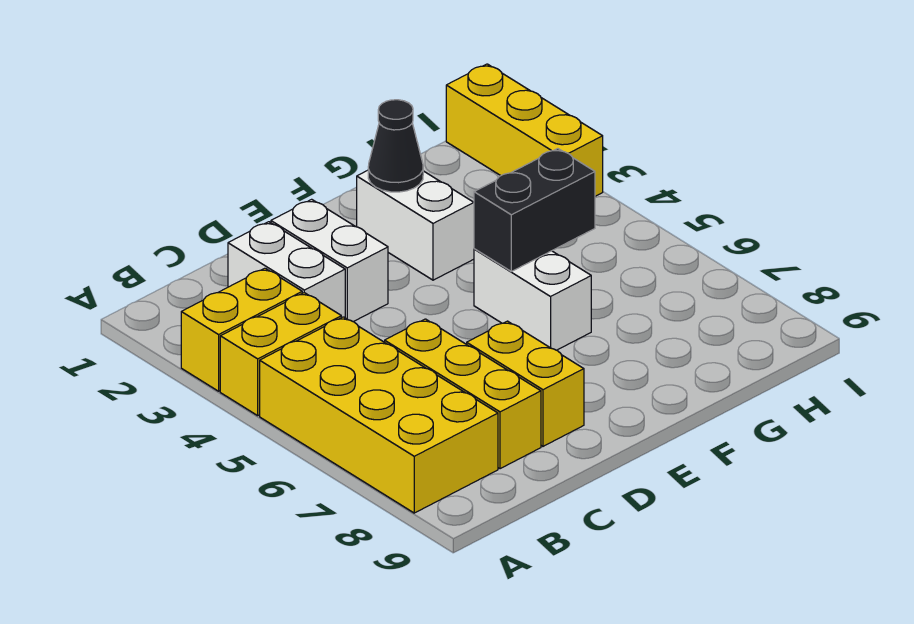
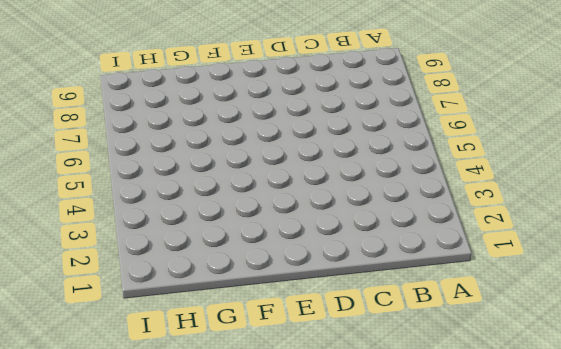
none -> yellow 1x2 brick [181,268,302,391]
none -> yellow 1x2 brick [220,293,341,416]
none -> yellow 2x4 brick [260,317,498,513]

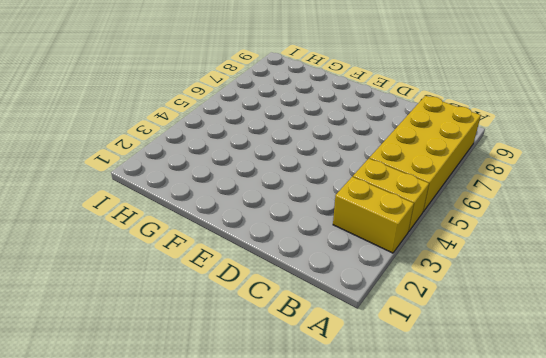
none -> white 1x2 brick [228,222,345,318]
none -> yellow 1x3 brick [385,319,541,469]
none -> white 1x2 brick [271,199,388,322]

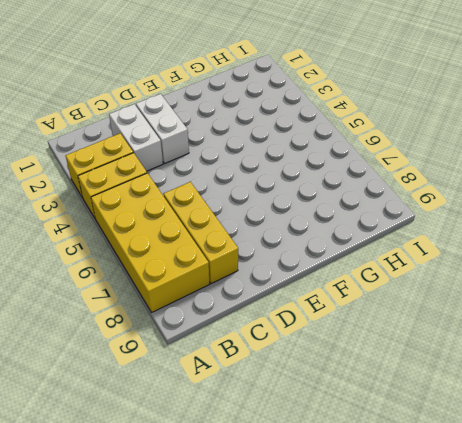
none -> yellow 1x2 brick [467,321,584,446]
none -> white 1x2 brick [357,170,474,280]
none -> white 1x2 brick [474,249,591,350]

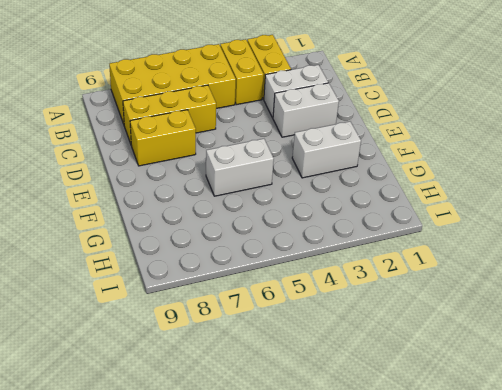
none -> yellow 1x3 brick [446,64,603,196]
none -> black 1x1 cone [368,100,423,192]
none -> black 1x2 brick [474,149,595,271]

